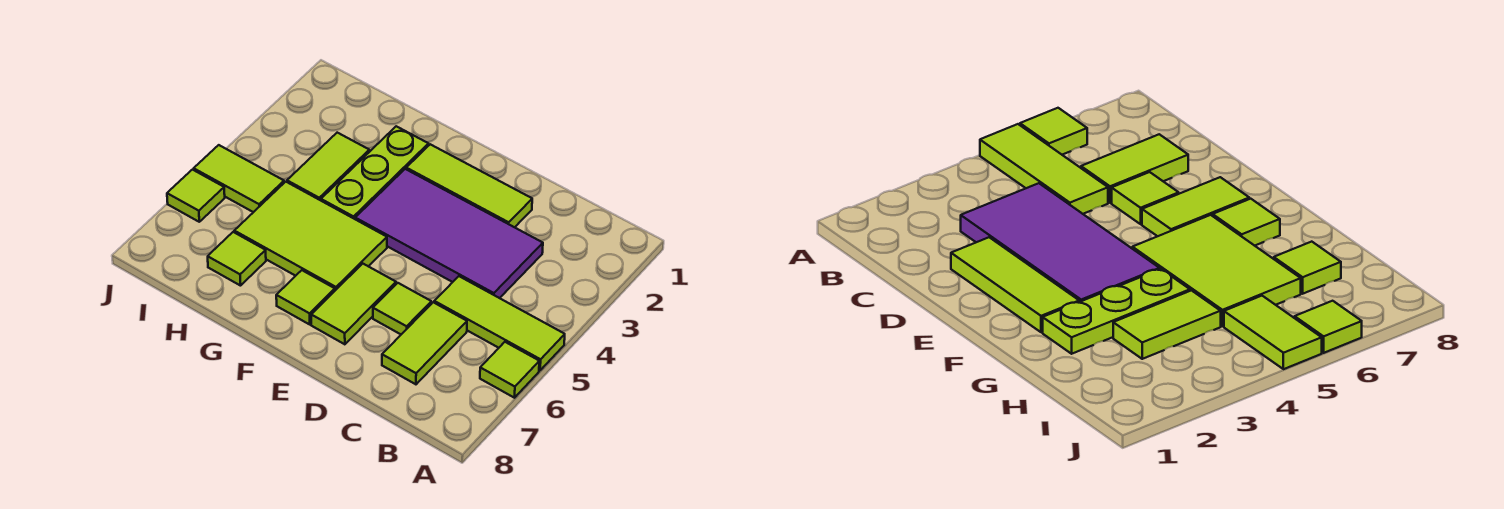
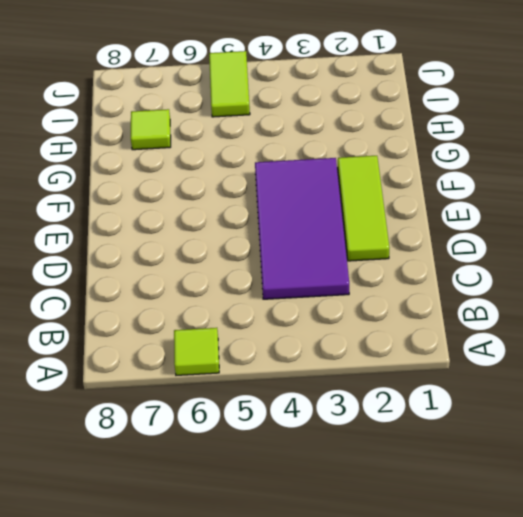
none -> lime 1x3 tile [434,276,565,370]
none -> lime 1x2 tile [382,302,467,384]
none -> lime 1x1 tile [373,283,431,334]

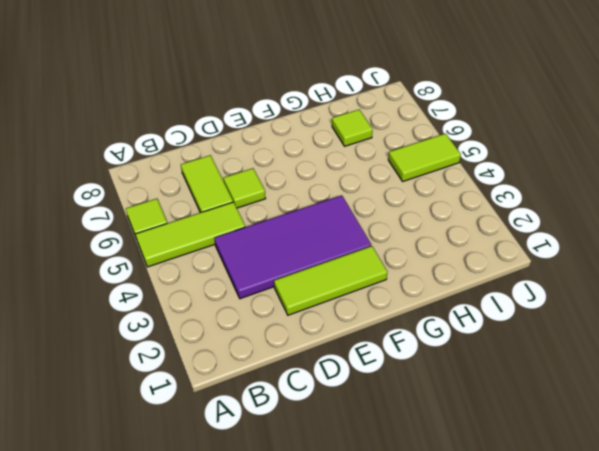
none -> lime 1x2 tile [311,264,396,344]
none -> lime 2x3 tile [234,182,387,290]
none -> lime 1x1 tile [276,270,335,324]

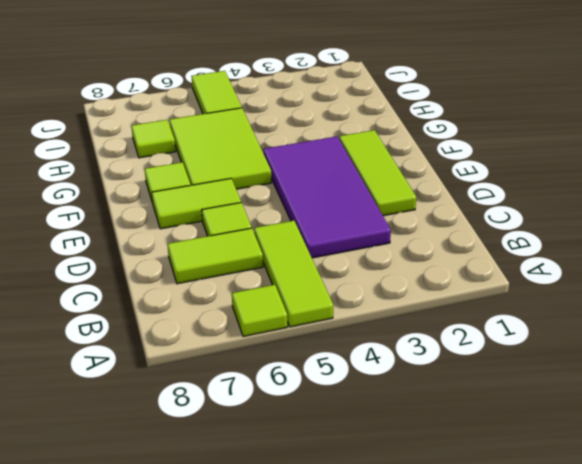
none -> lime 1x3 plate [321,126,428,219]
none -> lime 1x2 tile [287,133,369,200]
none -> lime 1x1 tile [167,170,225,222]

